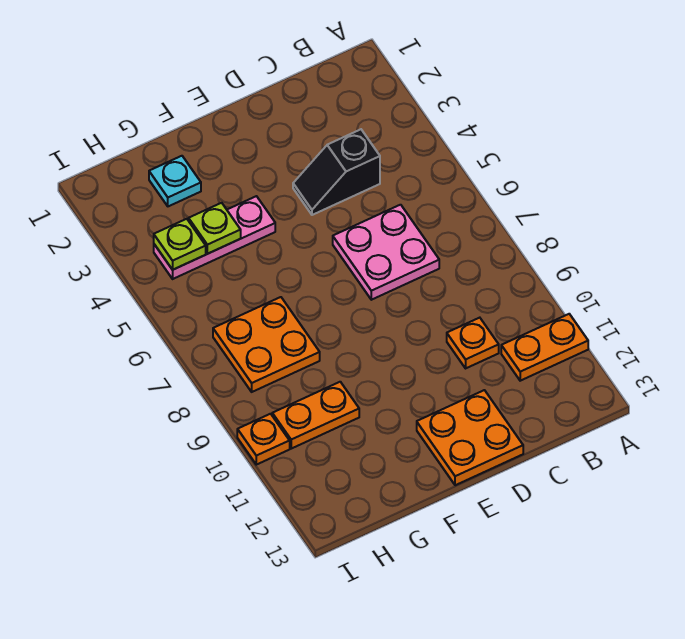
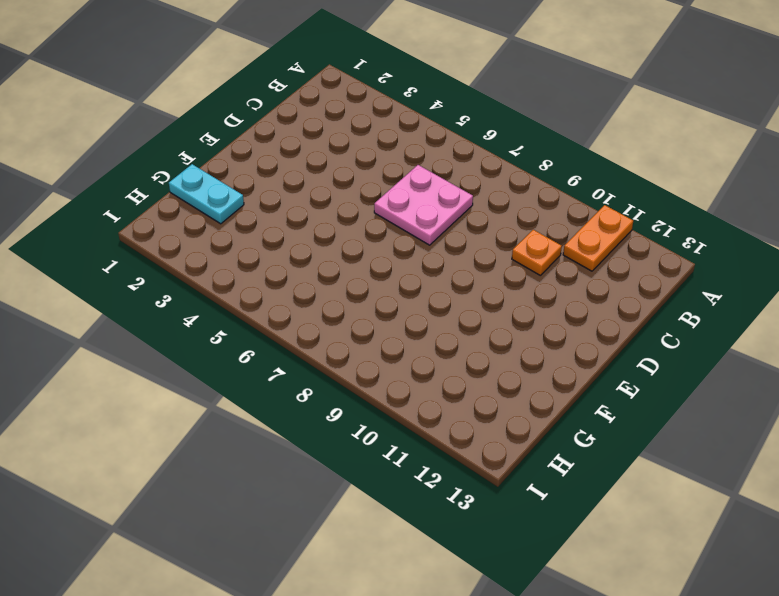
cyan 1x2 plate [169,164,244,224] -> cyan 1x1 plate [149,156,201,206]
none -> black 1x2 slope [293,129,380,215]
none -> orange 2x2 plate [417,390,523,485]
none -> pink 1x3 plate [154,196,275,279]

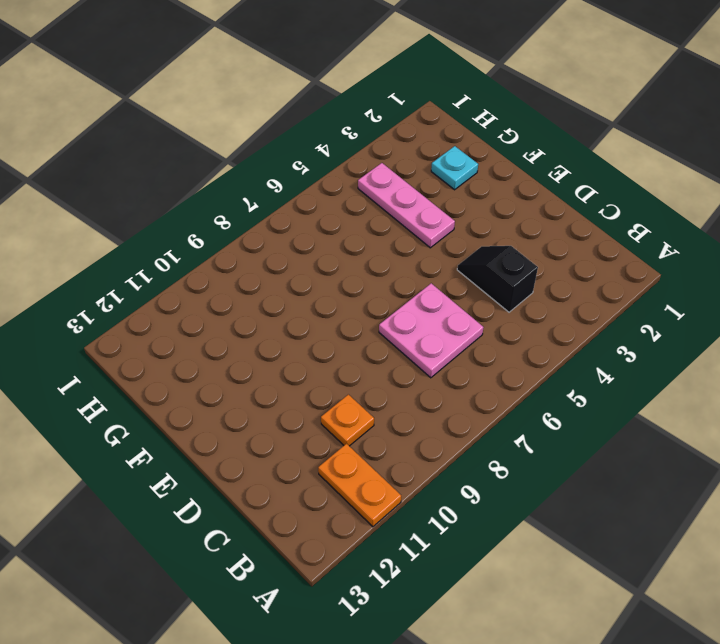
none -> orange 2x2 plate [417,390,523,485]
none -> orange 2x2 plate [213,297,320,392]
none -> orange 1x2 plate [272,382,359,449]

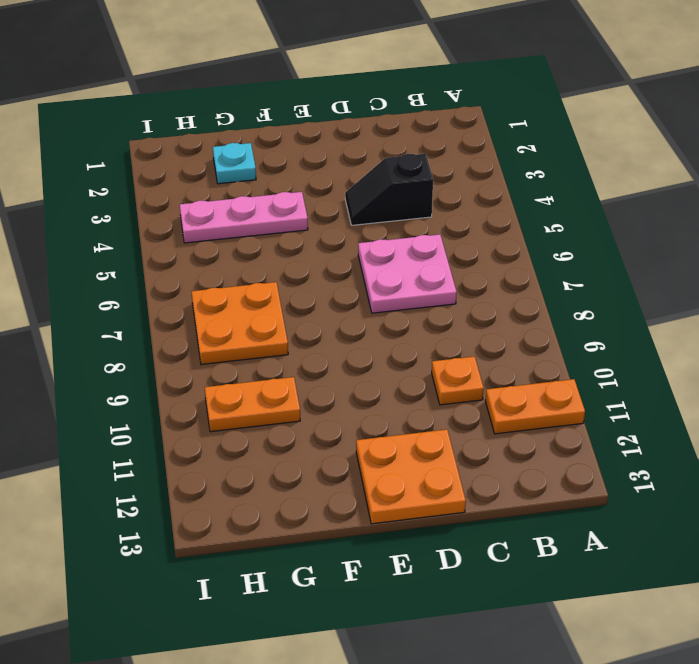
none -> orange 1x1 plate [237,414,290,465]
none -> lime 1x1 plate [189,203,241,254]
none -> lime 1x1 plate [154,219,206,270]

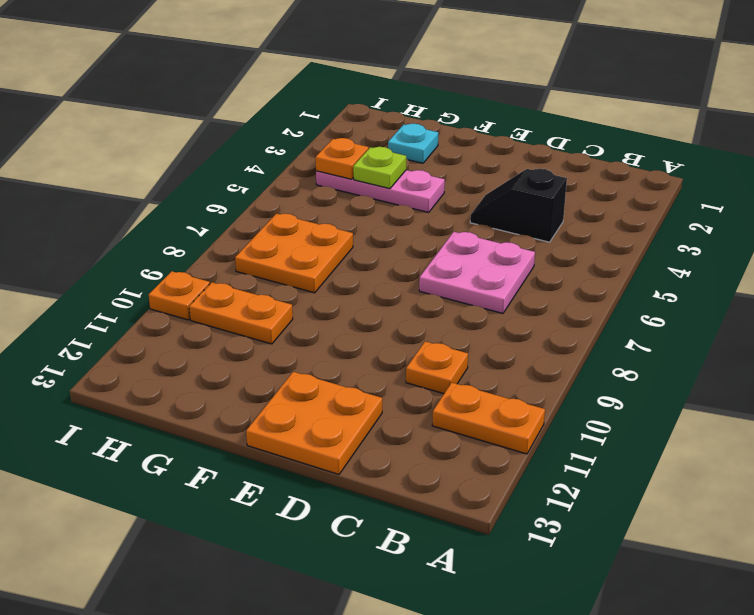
orange 1x1 plate [316,138,369,179] -> lime 1x1 plate [154,219,206,270]

